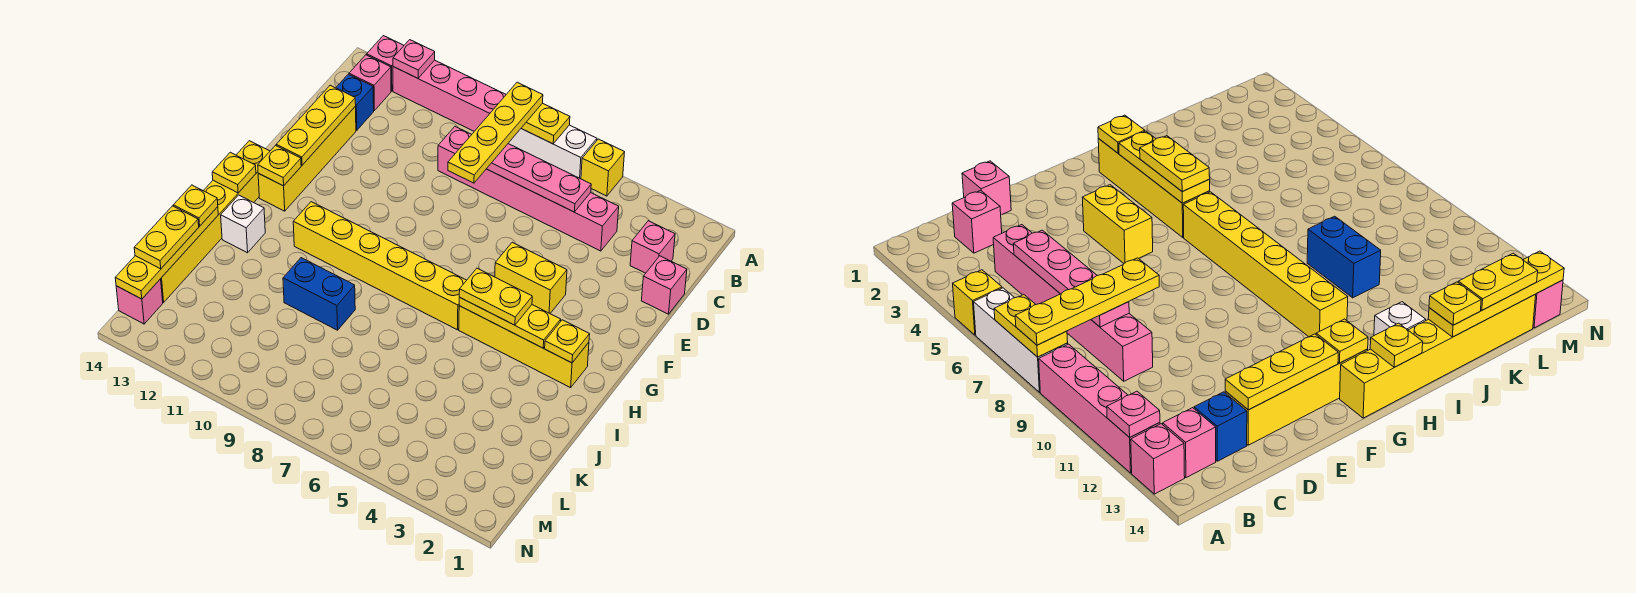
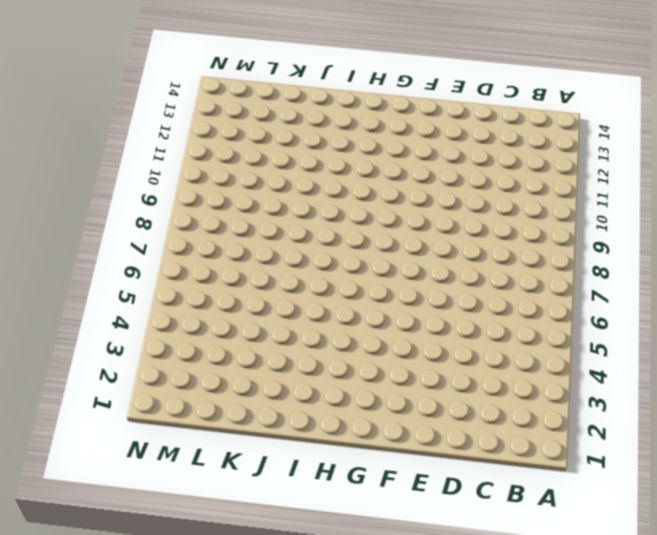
none -> yellow 1x1 brick [581,139,625,196]
none -> white 1x3 brick [508,125,597,179]
none -> pink 1x4 brick [393,60,506,131]
none -> pink 1x1 brick [367,36,404,91]

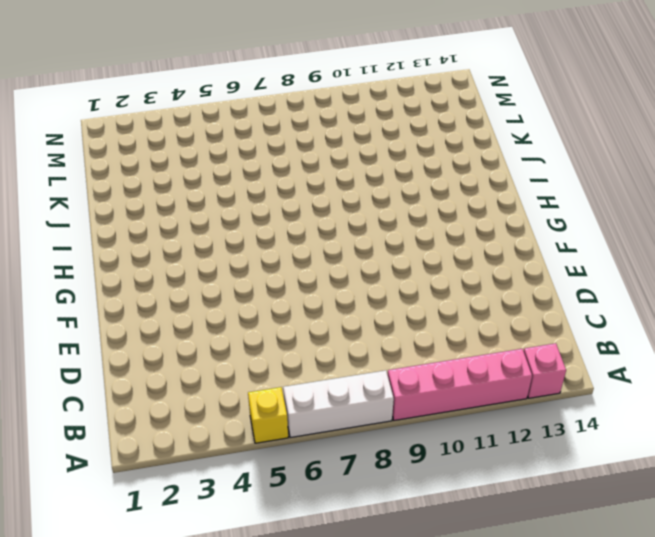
none -> pink 1x1 brick [349,55,391,110]
none -> pink 1x1 brick [630,221,675,273]
none -> pink 1x6 brick [438,127,619,251]
none -> blue 1x1 brick [336,74,374,130]

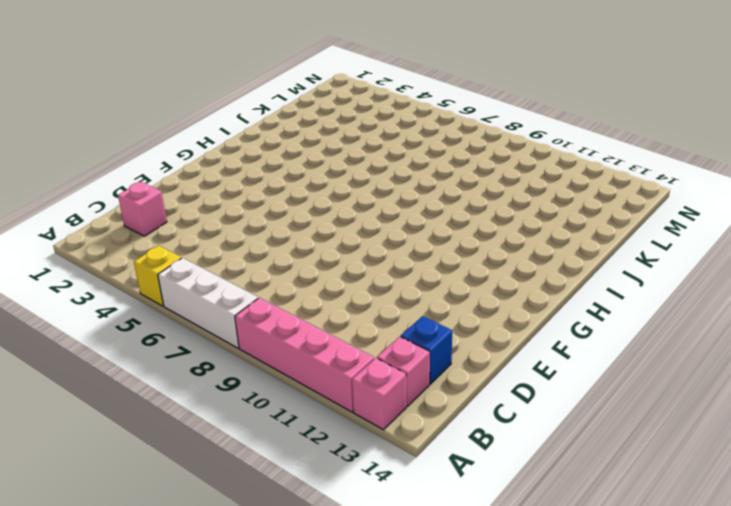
none -> pink 1x6 brick [438,127,619,251]
none -> pink 1x1 brick [641,256,687,314]
none -> yellow 1x4 brick [258,107,356,211]
none -> yellow 1x2 brick [495,242,567,313]

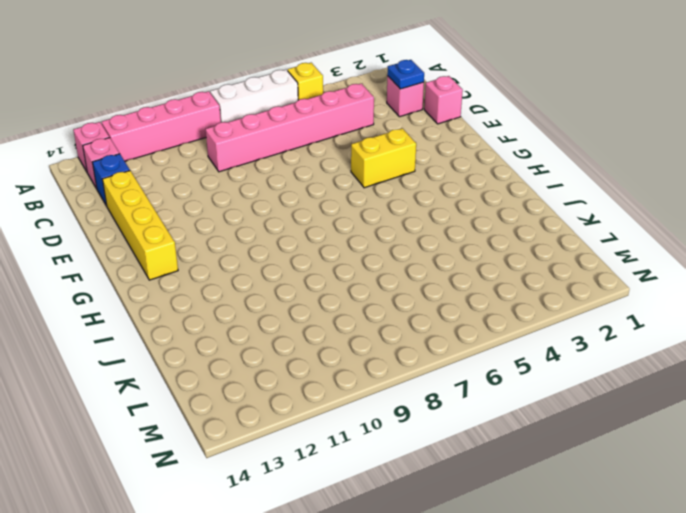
blue 1x1 plate [387,60,424,89] -> none
none -> yellow 1x6 brick [161,141,270,302]
none -> yellow 1x4 brick [459,306,589,388]
none -> yellow 1x6 brick [293,202,467,330]
none -> white 1x1 brick [221,195,265,253]

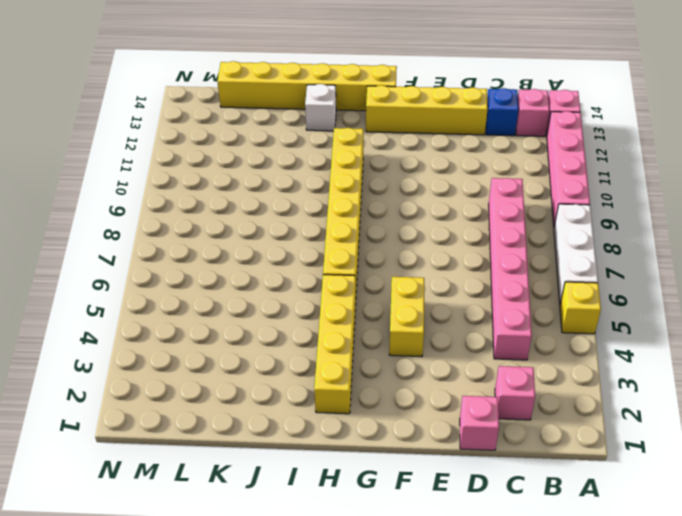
none -> blue 1x2 brick [283,258,355,330]
none -> pink 1x1 brick [116,279,163,324]
none -> yellow 1x2 plate [521,103,570,144]
none -> pink 1x1 plate [393,40,435,78]

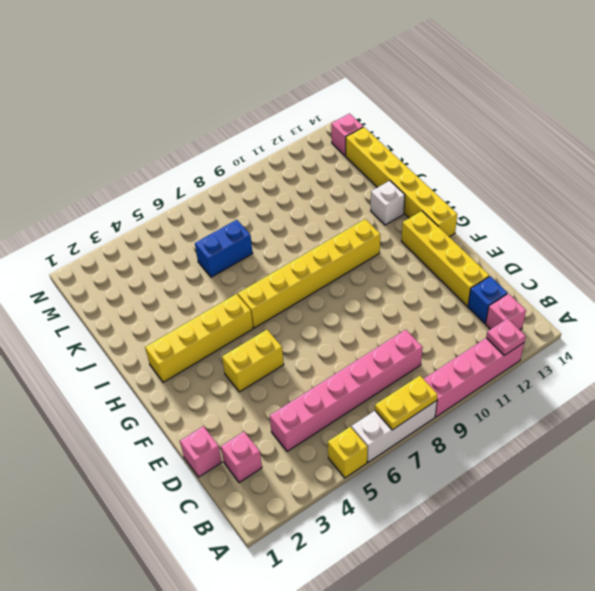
blue 1x2 brick [195,220,253,277] -> blue 1x2 brick moved to [283,258,355,330]
none -> pink 1x1 brick [367,36,404,91]
none -> pink 1x4 plate [487,144,591,212]
none -> yellow 1x3 plate [276,85,356,165]
none -> yellow 1x1 plate [258,146,301,186]

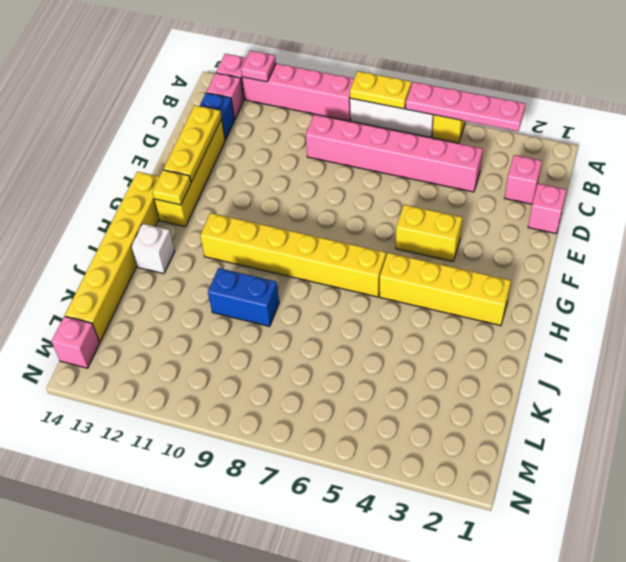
pink 1x4 plate [406,82,525,131] -> pink 1x4 plate moved to [487,144,591,212]
none -> yellow 1x1 plate [545,320,590,363]
none -> yellow 1x3 plate [459,298,561,348]
none -> yellow 1x1 plate [212,152,256,193]
none -> yellow 1x4 plate [115,207,218,299]

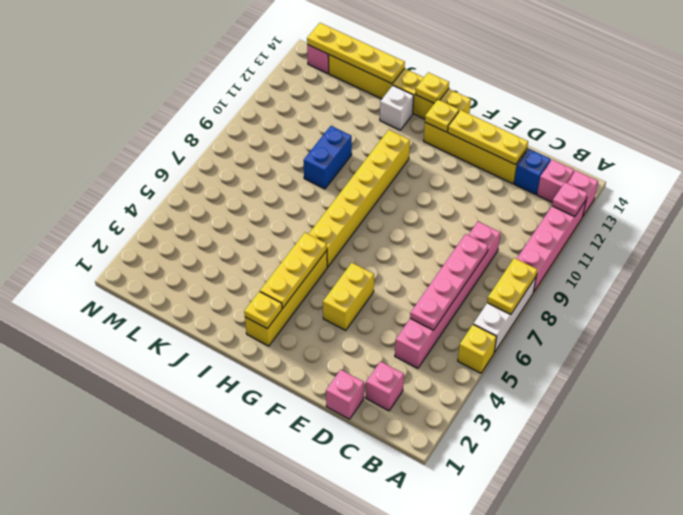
none -> yellow 1x4 plate [448,82,543,183]
none -> yellow 1x2 plate [459,268,532,325]
none -> yellow 1x1 plate [173,185,218,226]
none -> yellow 1x2 plate [134,206,199,269]

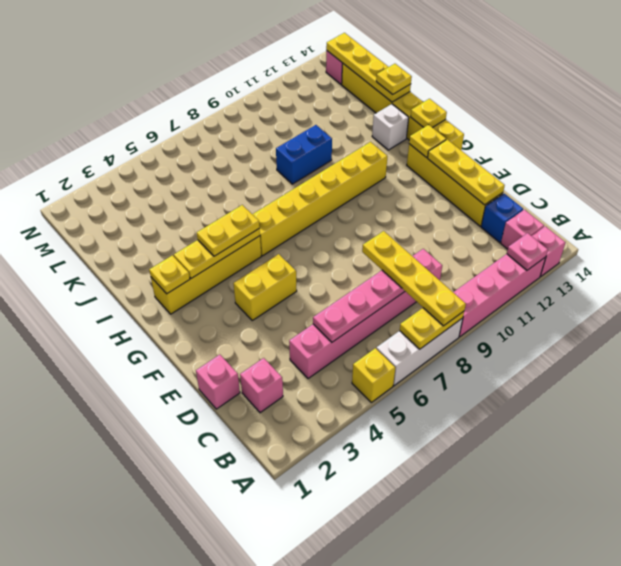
none -> yellow 1x2 plate [134,206,199,269]

